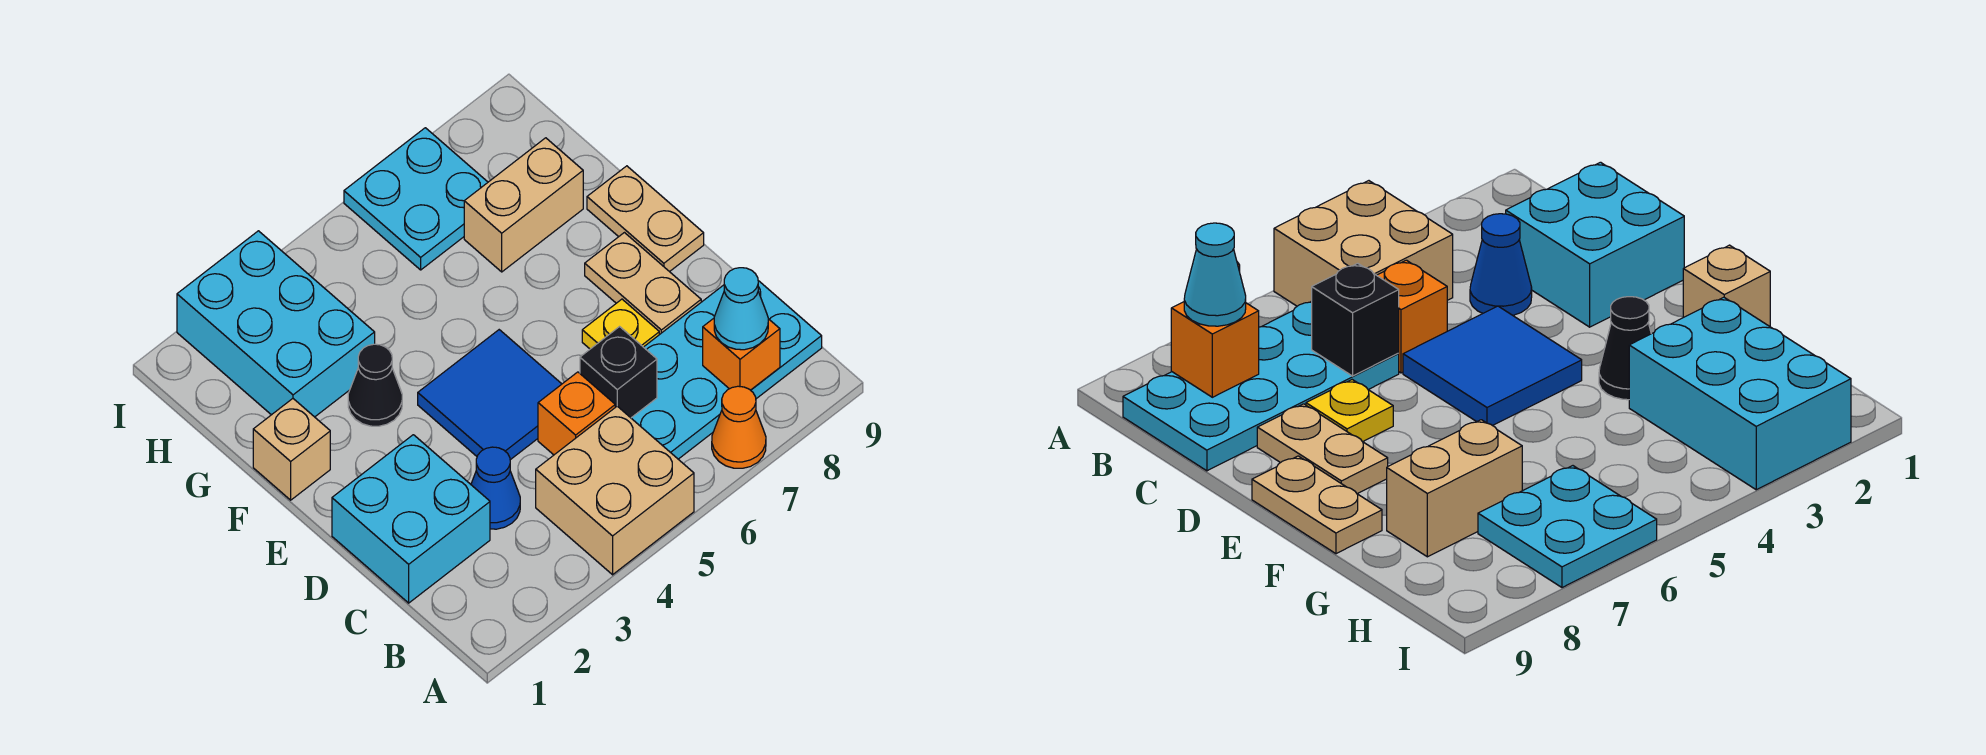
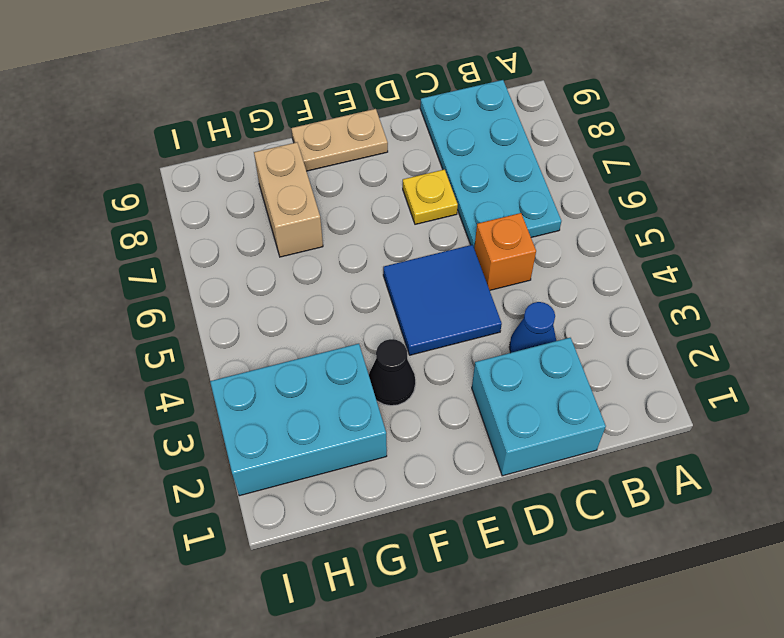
none -> tan 2x2 brick [536,406,694,575]
none -> orange 1x1 cone [712,386,766,468]
none -> tan 1x2 plate [585,233,701,335]

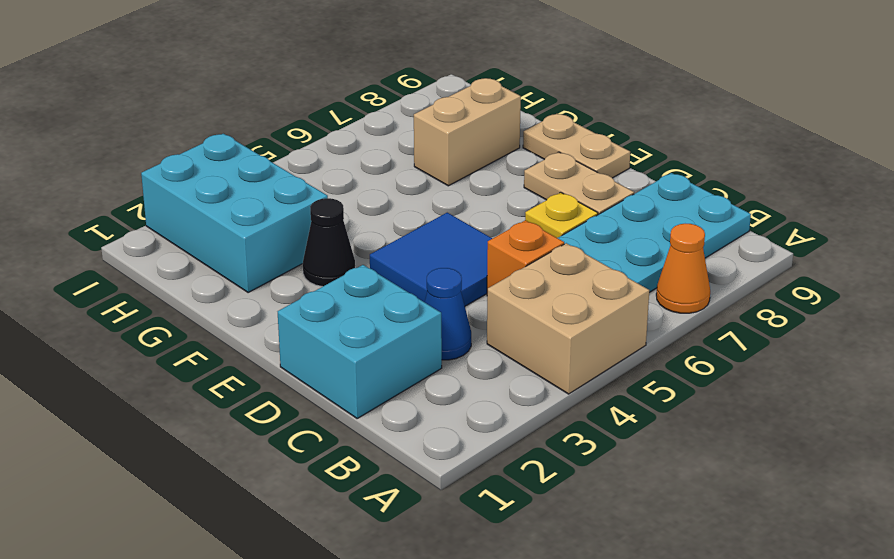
none -> tan 1x1 brick [253,399,330,500]
none -> cyan 2x2 plate [344,128,488,270]
none -> orange 1x1 brick [703,318,780,390]

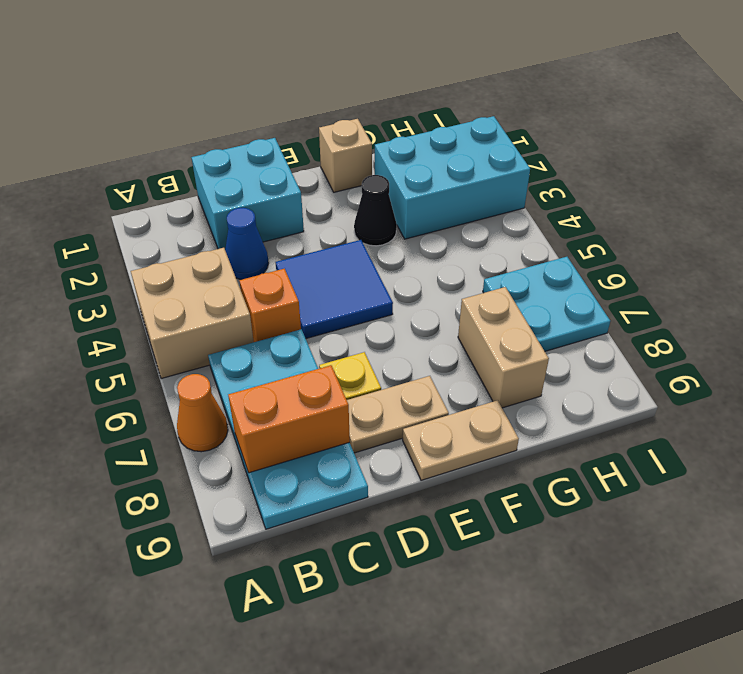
orange 1x2 brick [228,365,350,473] -> orange 1x1 brick [703,318,780,390]
none -> black 1x1 brick [580,327,657,418]
none -> cyan 1x1 cone [714,268,768,350]

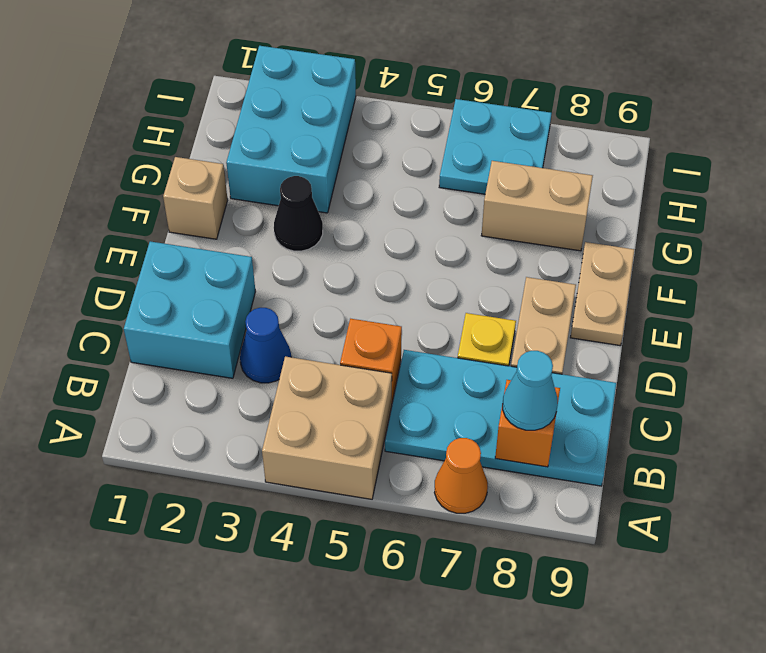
none -> blue 2x2 tile [418,330,561,460]
none -> black 1x1 brick [580,327,657,418]

